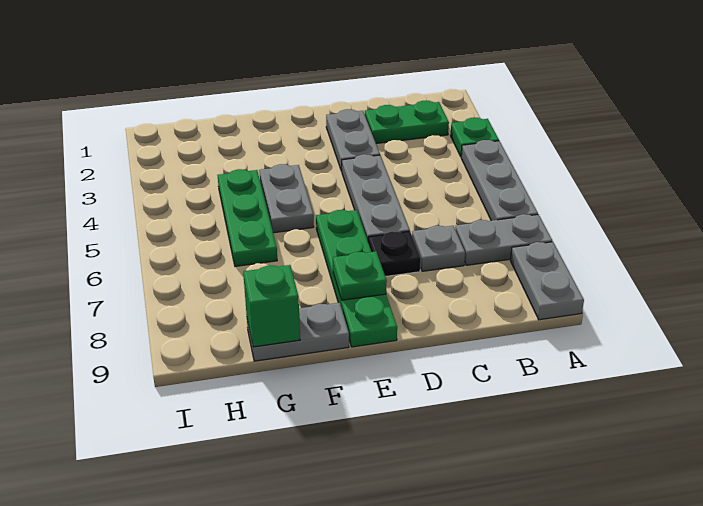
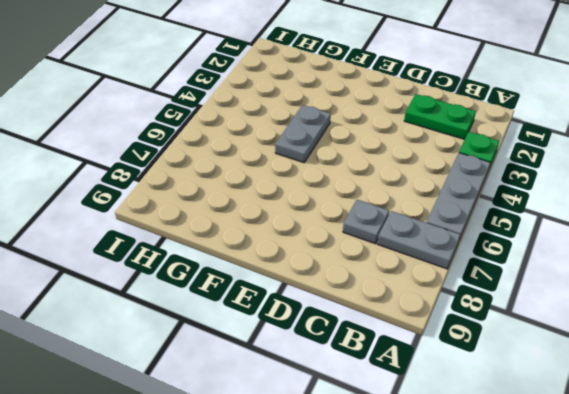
none -> grey 1x2 plate [510,242,584,320]
none -> grey 1x2 plate [326,109,380,171]
none -> grey 1x3 plate [342,154,410,240]

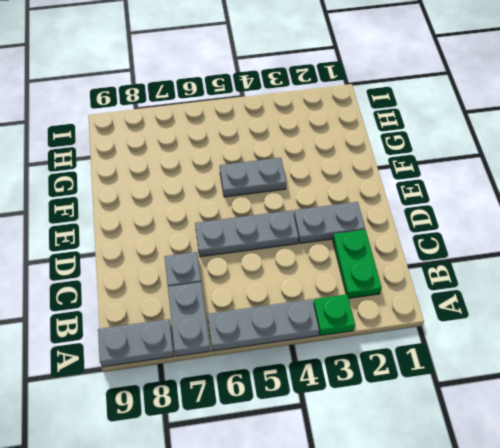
none -> black 1x1 plate [368,231,421,276]
none -> green 1x4 plate [316,210,397,347]
none -> grey 1x2 plate [247,303,349,361]

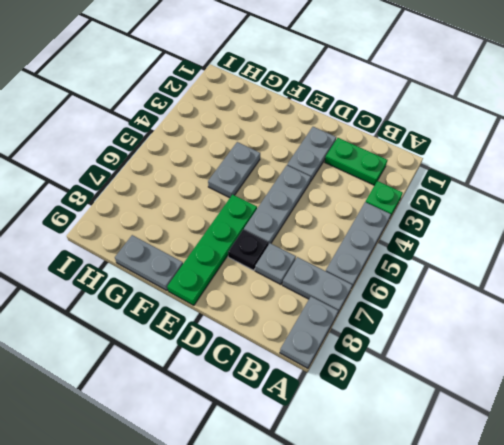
none -> green 1x3 plate [218,169,277,266]
none -> green 1x1 plate [333,252,387,300]
none -> green 1x1 brick [243,265,300,347]

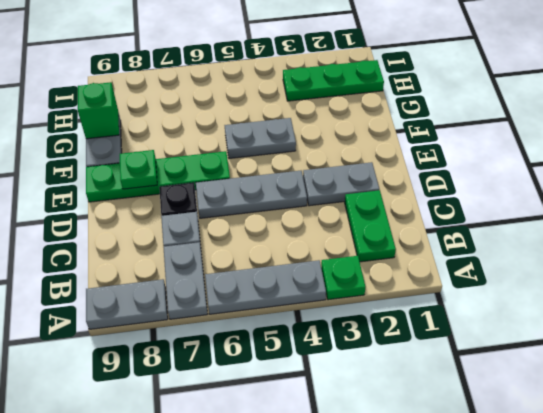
green 1x3 plate [283,60,384,101] -> green 1x3 plate moved to [218,169,277,266]

